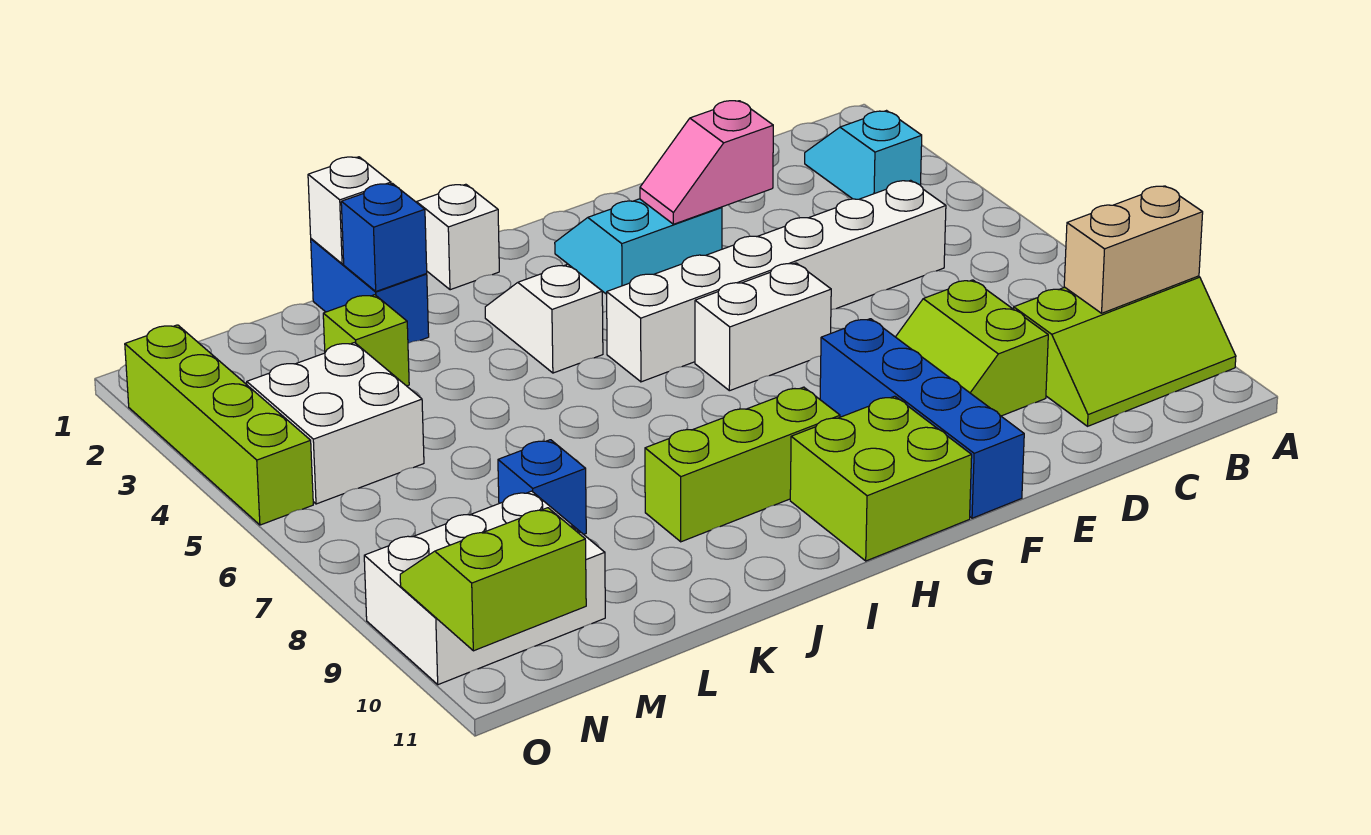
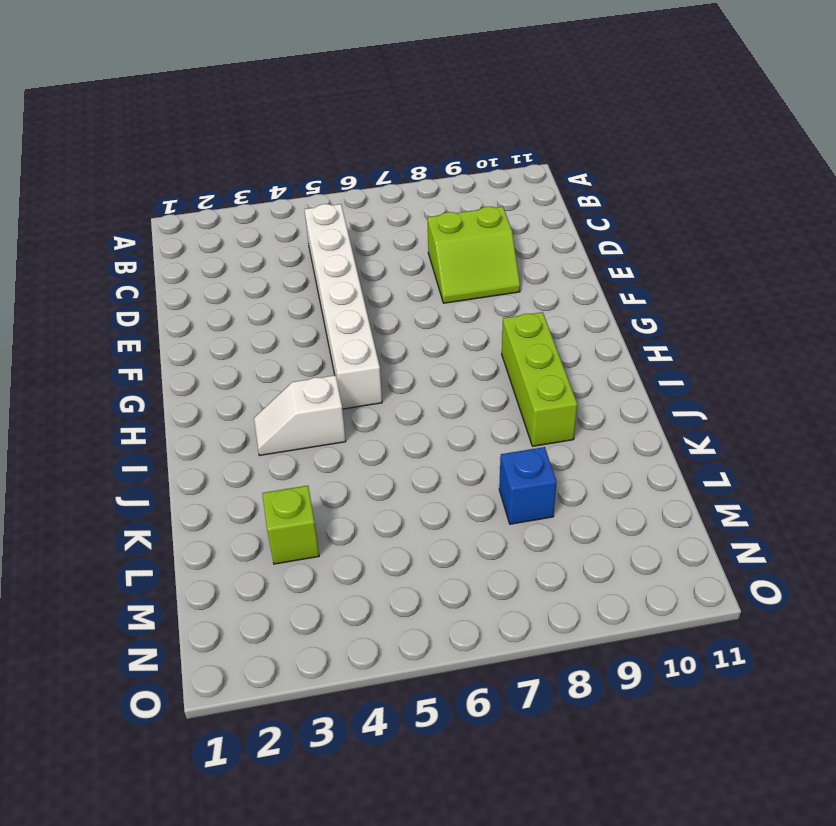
none -> lime 2x3 slope [1014,276,1236,426]
none -> cyan 1x2 slope [805,111,922,199]
none -> cyan 2x2 slope [555,199,722,294]

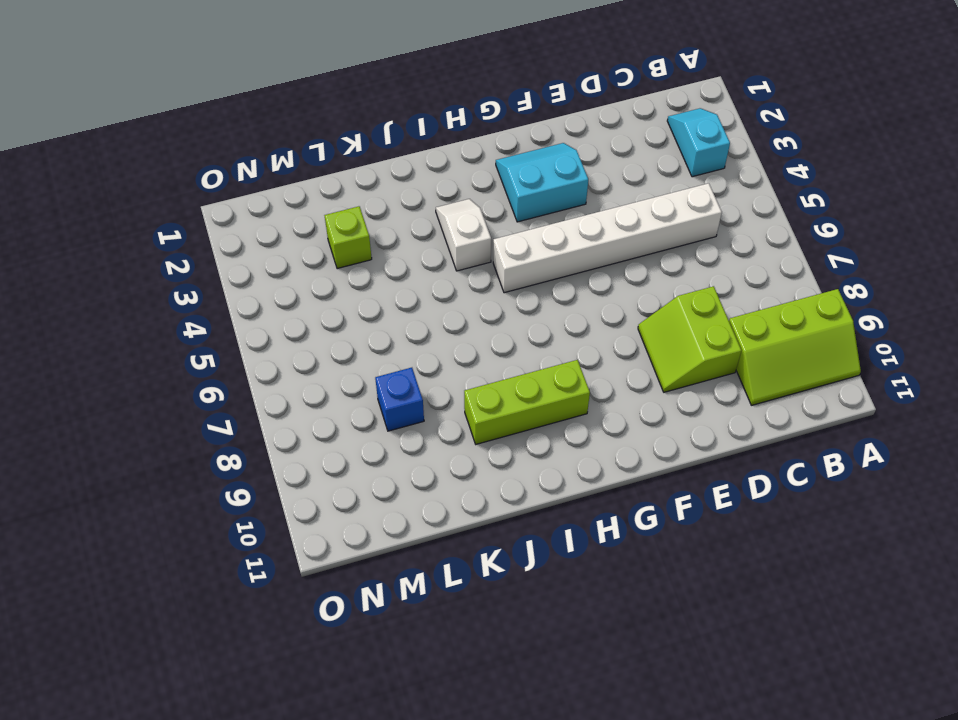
none -> white 1x2 brick [695,263,831,391]
none -> blue 1x4 brick [820,319,1024,518]
none -> lime 2x2 brick [790,396,972,561]

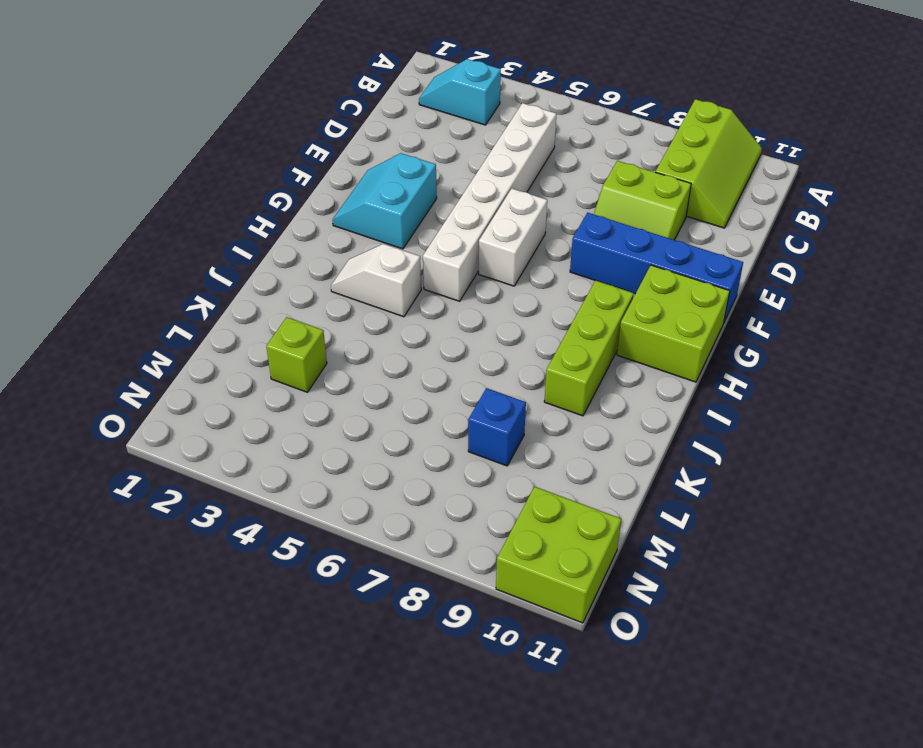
lime 2x2 brick [496,487,621,623] -> white 2x3 brick [364,491,605,685]
none -> white 1x1 brick [416,184,499,290]
none -> blue 1x2 brick [311,239,429,343]
none -> white 2x2 brick [247,343,424,504]

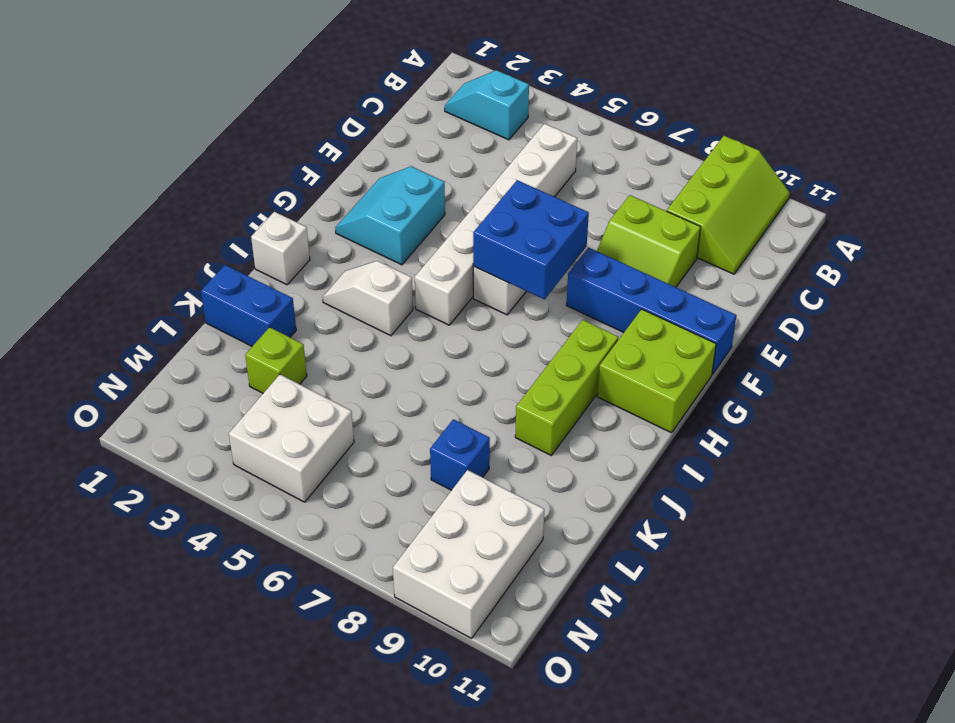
blue 2x2 brick [473,180,589,299] -> none
none -> lime 1x4 brick [125,325,313,525]
none -> tan 1x2 brick [1064,186,1203,313]
none -> pink 1x2 slope [640,101,773,224]

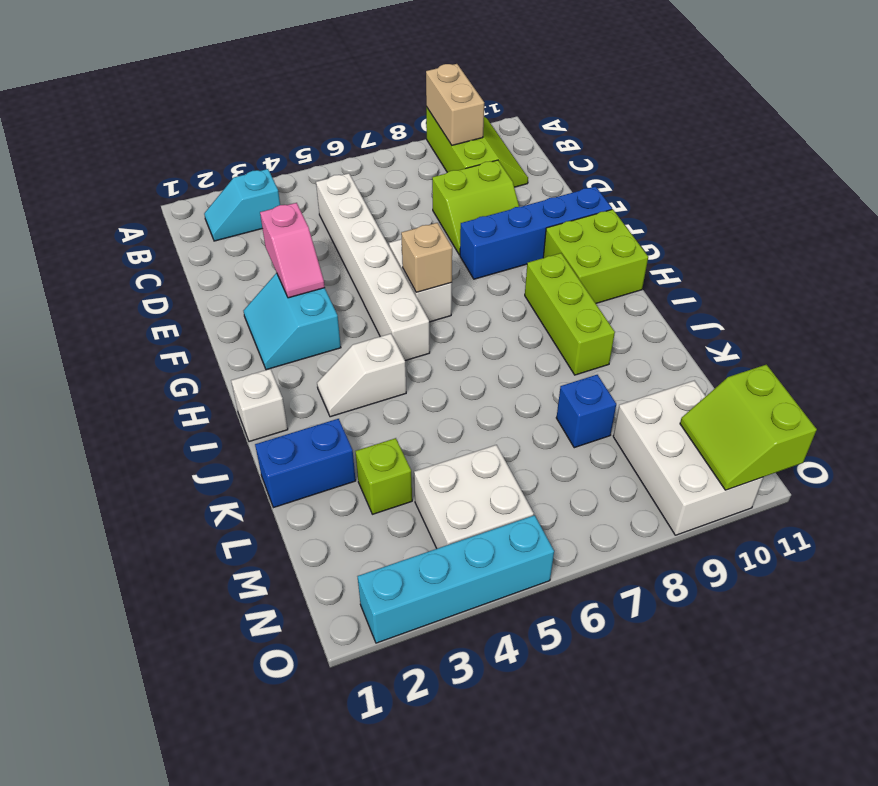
tan 1x1 brick [401,223,452,292] -> none
cyan 1x4 brick [357,515,554,643] -> lime 1x4 brick [125,325,313,525]
none -> white 1x1 brick [308,157,391,264]
none -> blue 1x1 brick [341,184,427,291]

